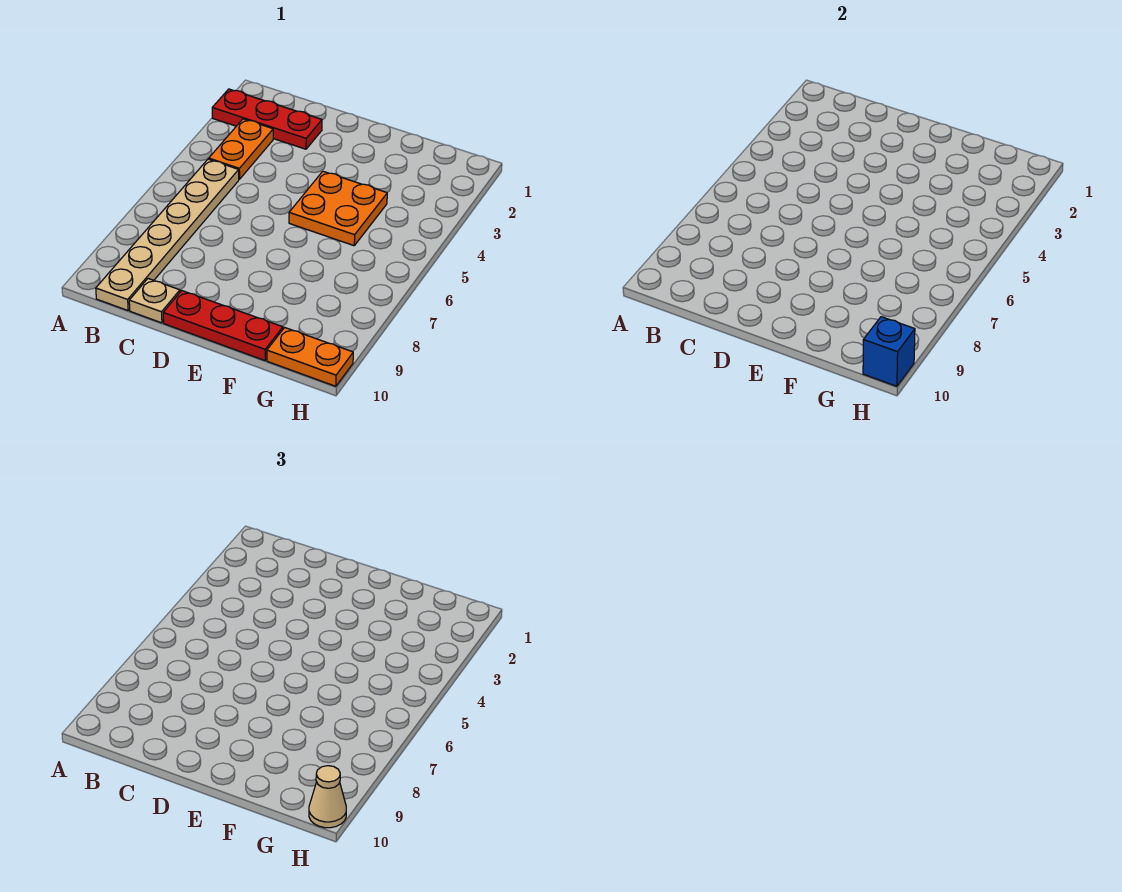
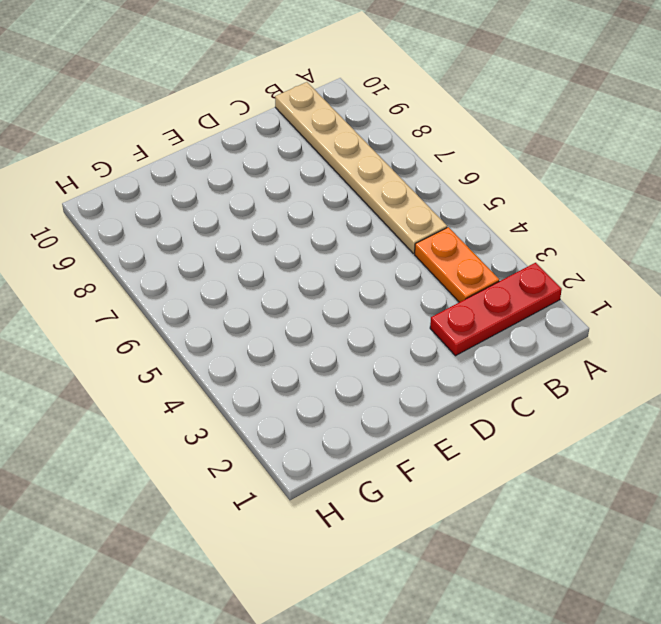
none -> tan 1x1 plate [129,279,180,323]
none -> red 1x3 plate [163,291,283,360]

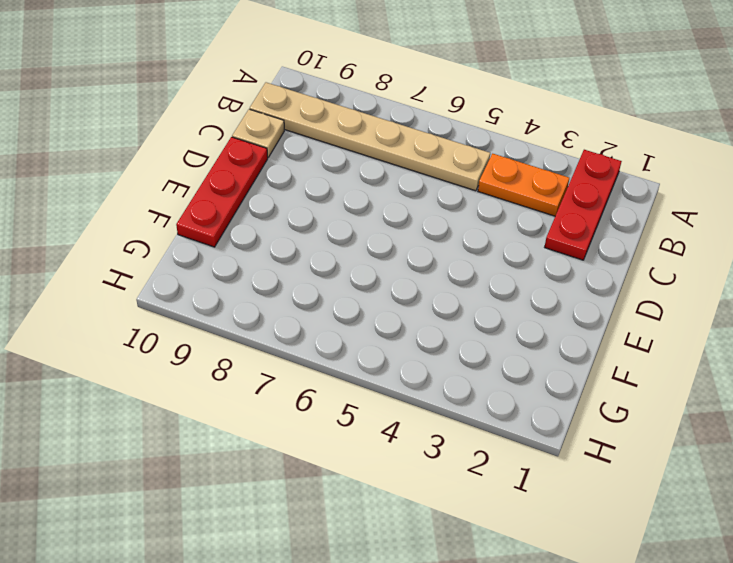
none -> orange 2x2 plate [289,171,387,246]
none -> orange 1x2 plate [267,328,353,386]

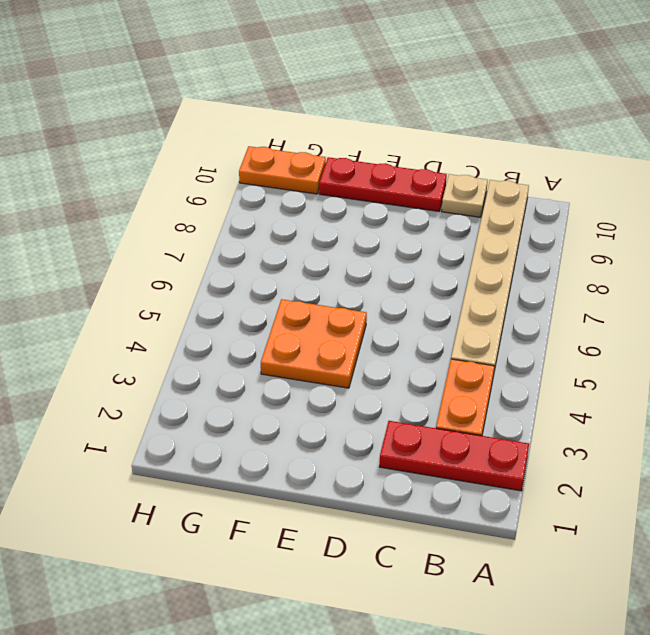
none -> blue 1x1 brick [863,317,915,386]
none -> tan 1x1 cone [309,766,346,828]

